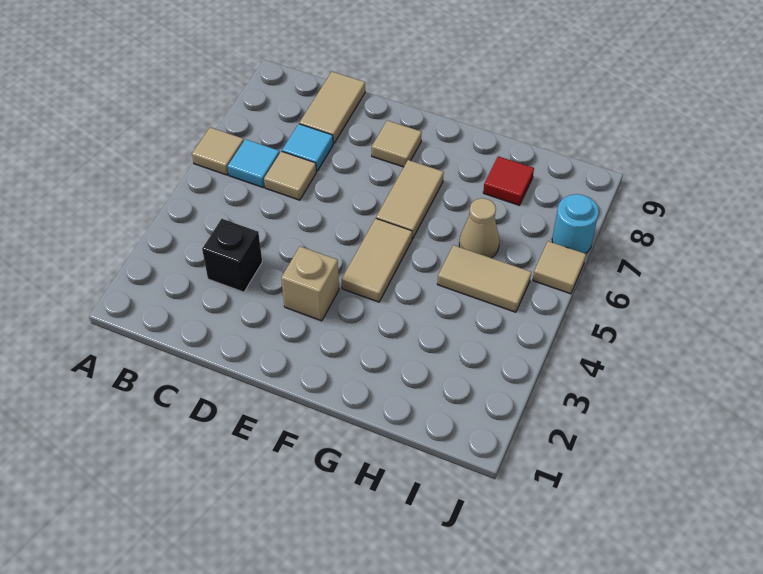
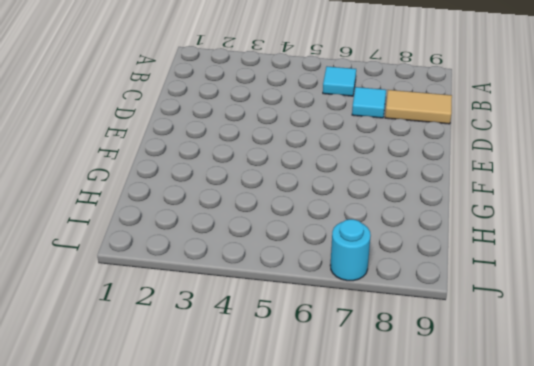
none -> tan 1x1 tile [192,127,244,175]
none -> black 1x1 brick [202,219,262,292]
none -> tan 1x1 tile [264,151,316,200]

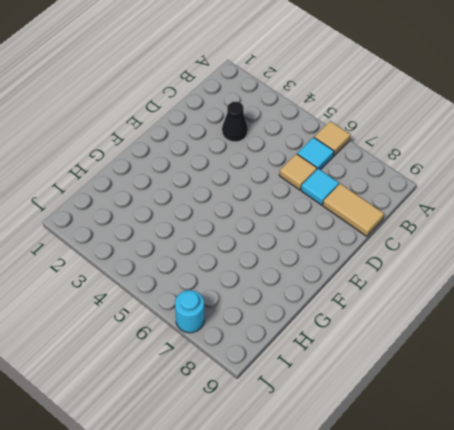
black 1x1 cone [222,102,248,142] -> black 1x1 brick [202,219,262,292]
none -> tan 1x1 brick [281,246,339,321]
none -> tan 1x1 tile [372,120,422,167]
none -> tan 1x2 tile [341,218,412,302]

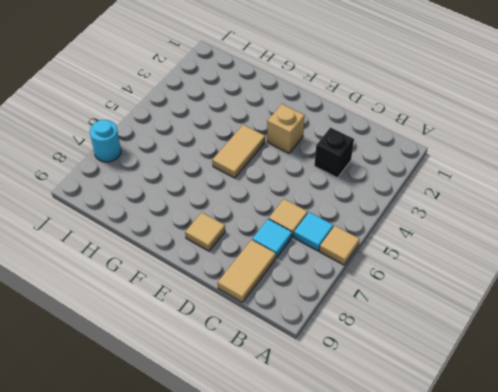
none -> tan 1x2 tile [376,160,444,239]
none -> tan 1x2 tile [437,245,531,312]
none -> tan 1x1 cone [459,198,500,258]

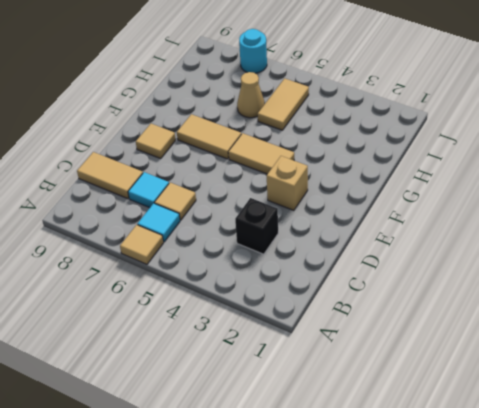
none -> red 1x1 tile [483,156,534,205]
none -> tan 1x1 tile [533,241,586,294]

